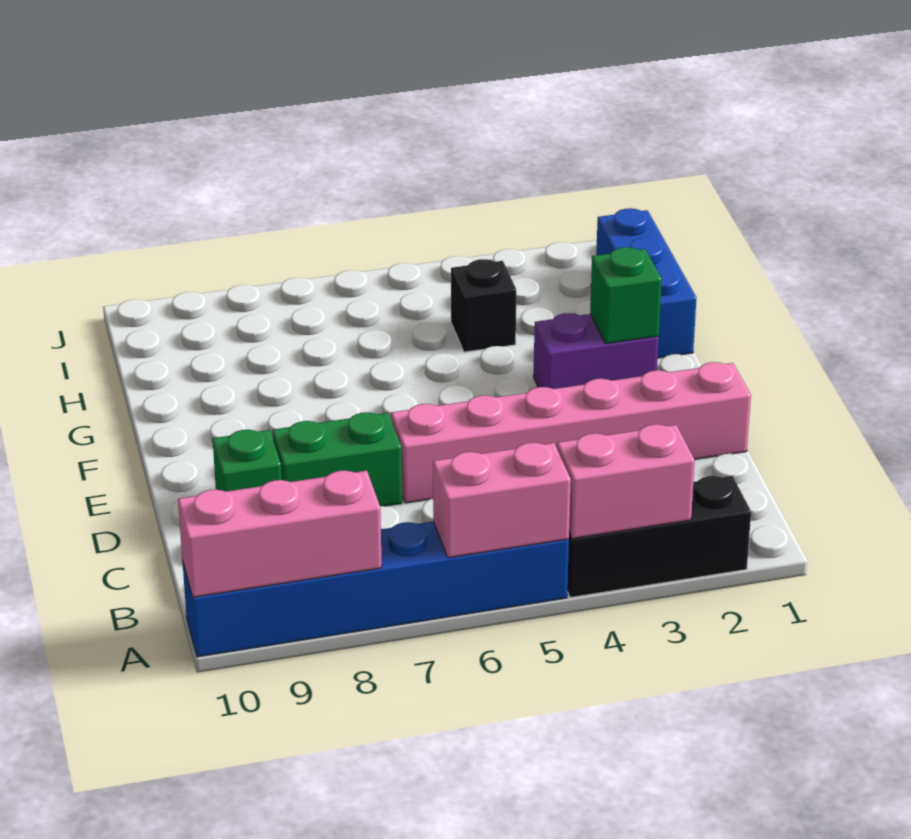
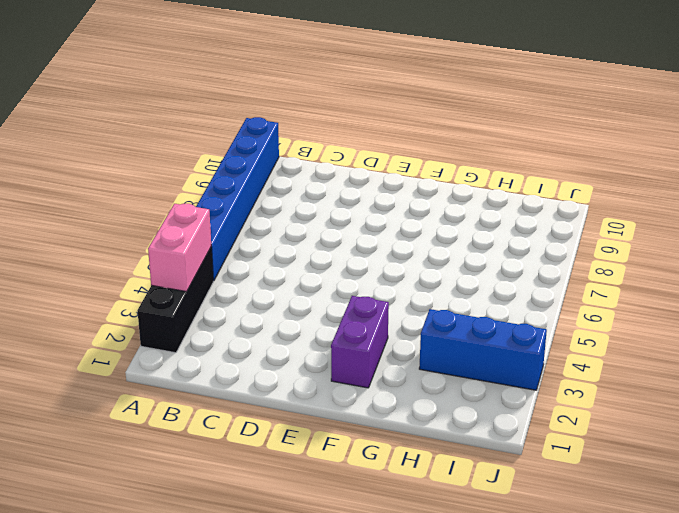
blue 1x3 brick [419,309,547,390] -> blue 1x3 brick moved to [596,208,696,358]
none -> pink 1x6 brick [391,362,751,503]
none -> green 1x2 brick [273,412,402,506]
none -> green 1x1 brick [213,430,281,492]

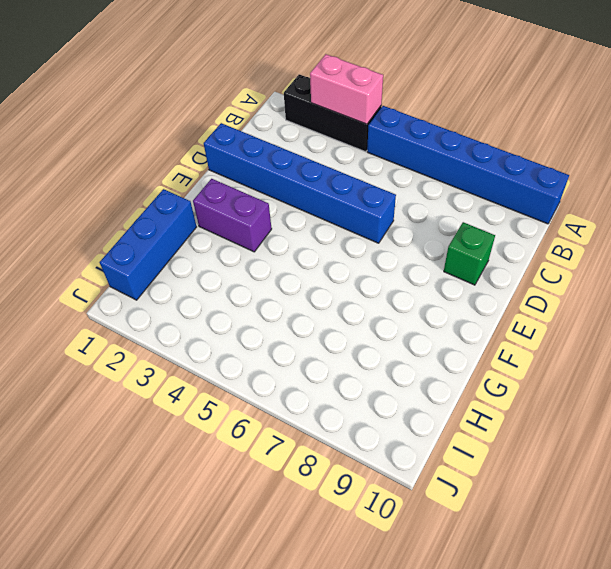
blue 1x6 brick [204,123,396,243] -> pink 1x6 brick [391,362,751,503]
none -> green 1x2 brick [273,412,402,506]
none -> black 1x1 brick [451,259,516,352]
none -> pink 1x2 brick [433,443,571,558]

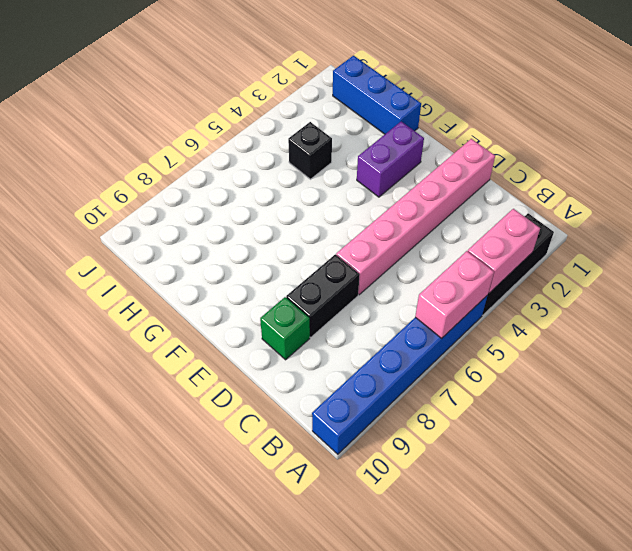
black 1x2 brick [286,254,360,337] -> green 1x2 brick [273,412,402,506]
none -> pink 1x3 brick [178,471,382,597]
none -> green 1x1 brick [590,247,662,344]

